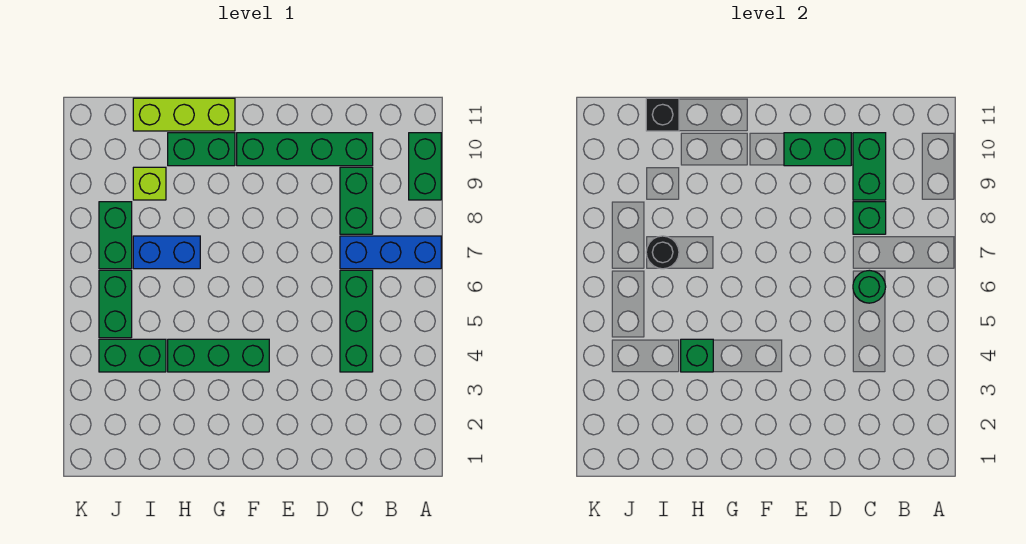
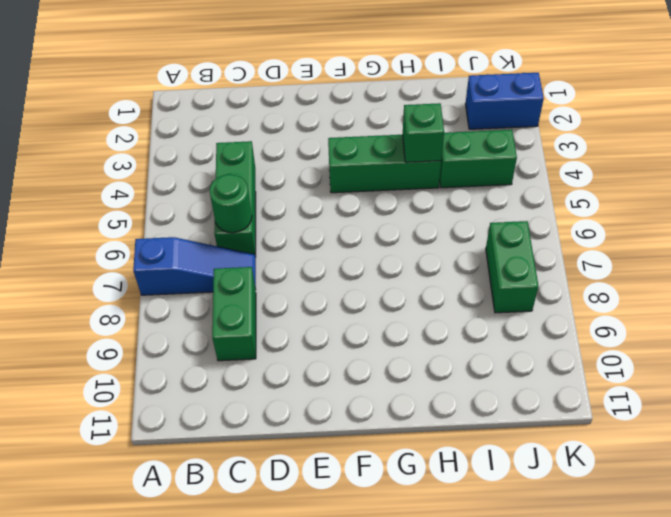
blue 1x3 slope [133,237,256,295] -> blue 1x3 brick [340,236,441,269]
blue 1x2 brick [465,73,544,129] -> blue 1x2 brick moved to [133,236,200,269]
none -> green 1x2 brick [409,133,441,200]
none -> green 1x4 brick [237,133,373,166]
none -> green 1x2 brick [168,133,235,166]

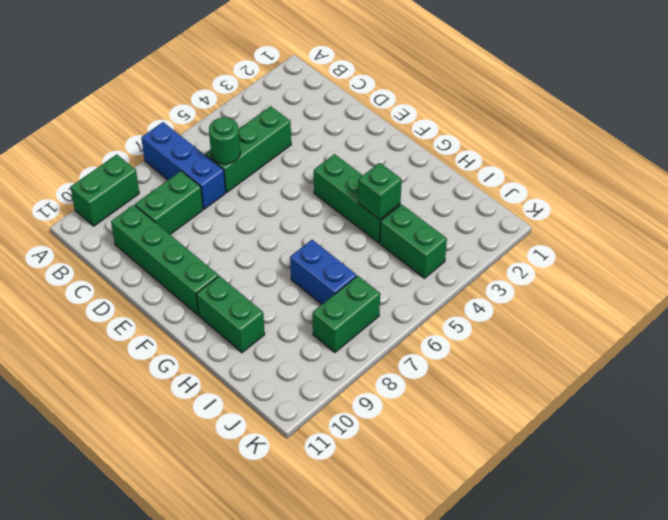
none -> lime 1x3 brick [133,98,235,131]
none -> lime 1x1 brick [133,167,166,200]
none -> green 1x2 brick [99,270,132,338]

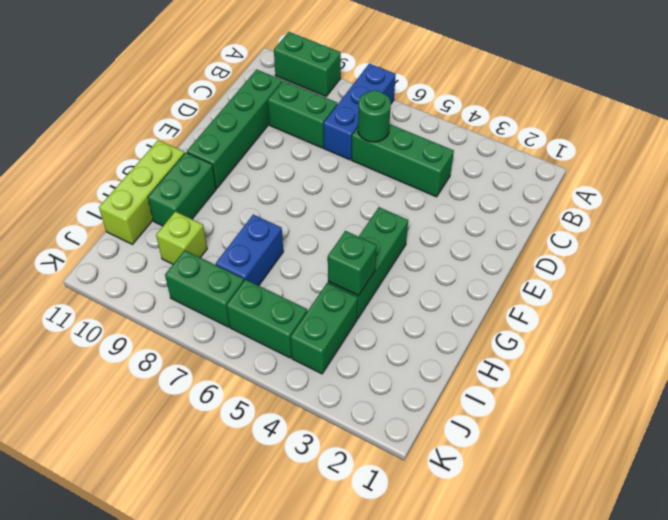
none -> green 1x1 brick [853,202,886,234]
none -> green 1x2 brick [853,133,886,200]
none -> green 1x2 brick [784,133,851,166]

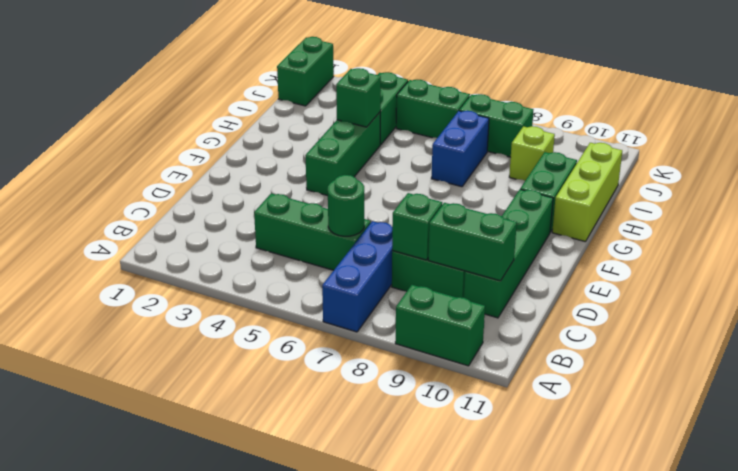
green 1x2 brick [277,37,334,106] -> green 1x2 brick moved to [784,133,851,166]
none -> black 1x1 round brick [646,236,679,269]
none -> black 1x1 brick [646,98,679,131]

